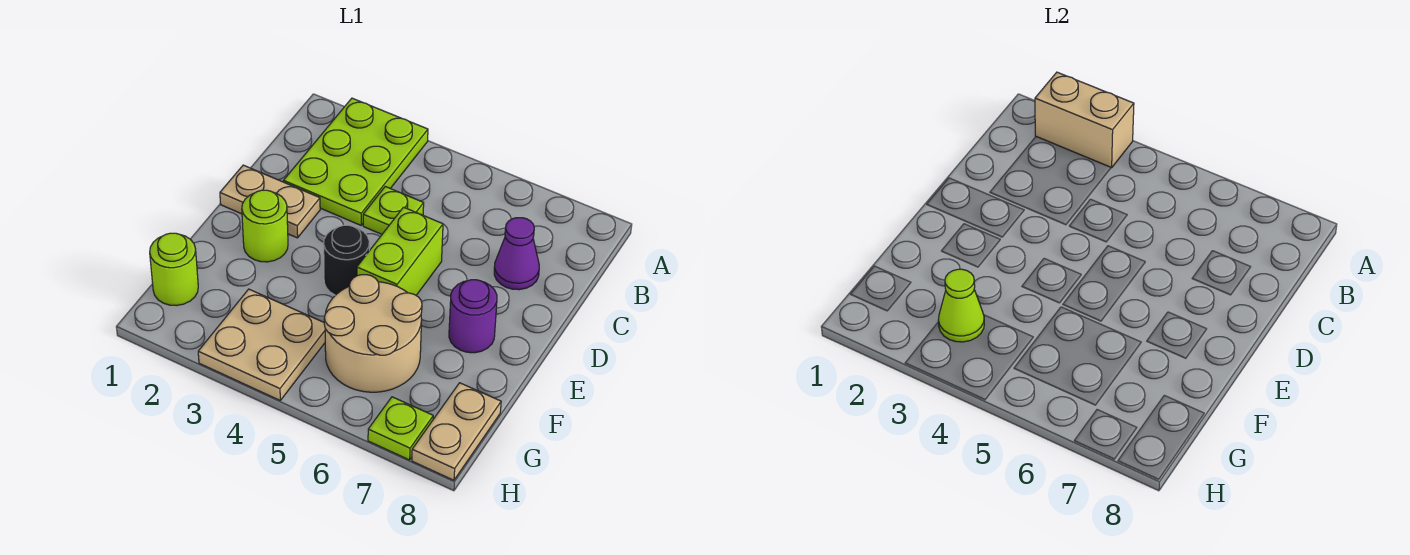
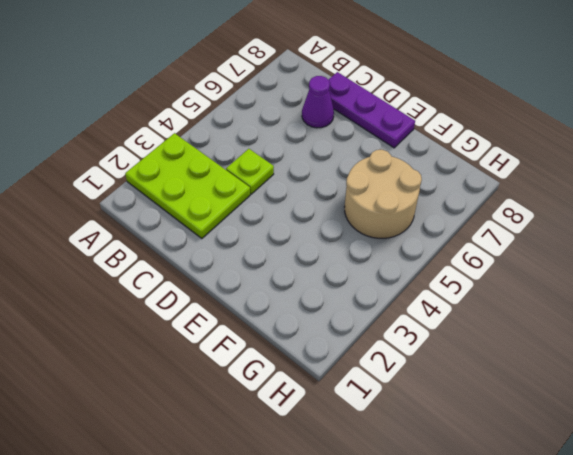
purple 1x3 plate [329,72,415,148] -> none
none -> tan 1x2 plate [220,165,320,238]
none -> lime 1x2 brick [357,207,443,295]
none -> lime 1x1 round brick [242,190,288,262]

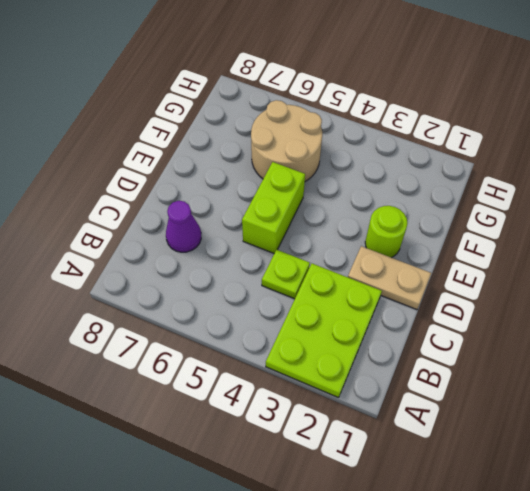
none -> black 1x1 round brick [324,225,369,295]
none -> purple 1x1 round brick [449,280,497,353]
none -> lime 1x1 round brick [150,233,198,305]

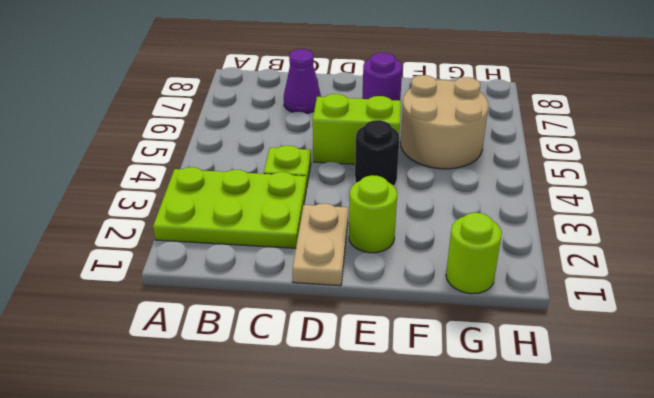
none -> tan 2x2 plate [198,289,325,400]
none -> tan 1x2 plate [412,383,501,480]
none -> lime 1x1 plate [368,397,433,460]

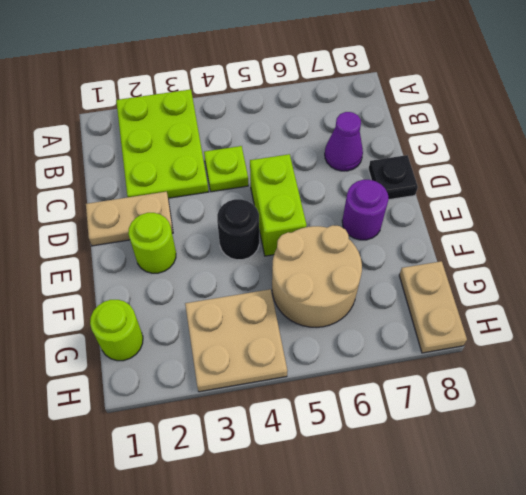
black 1x1 plate [368,155,418,200] -> none
none -> lime 1x1 plate [368,397,433,460]
none -> tan 1x2 brick [1035,72,1134,168]
none -> lime 1x1 cone [938,269,984,342]

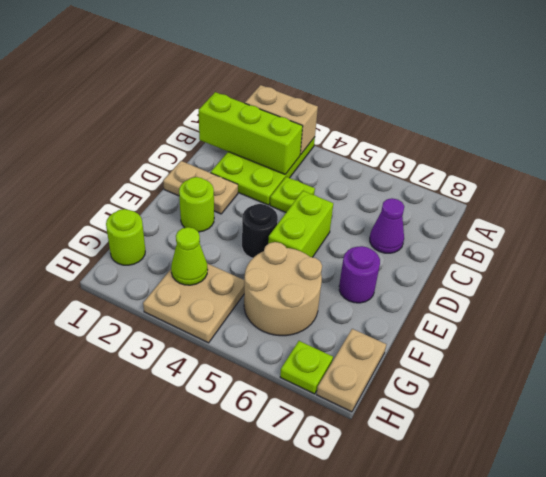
lime 1x3 brick [199,92,303,174] -> none

